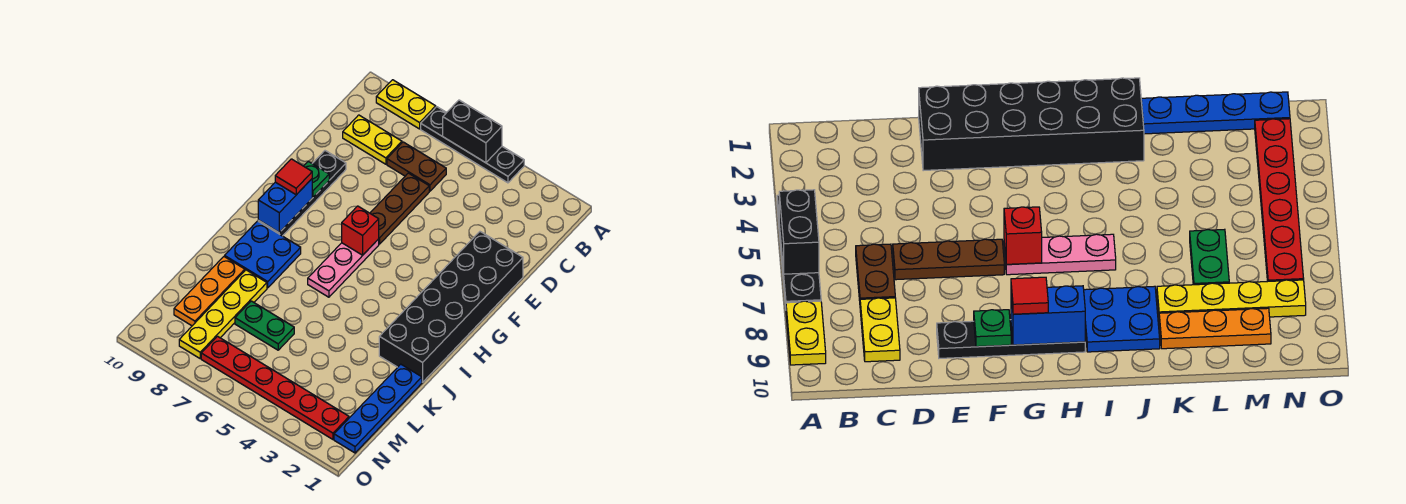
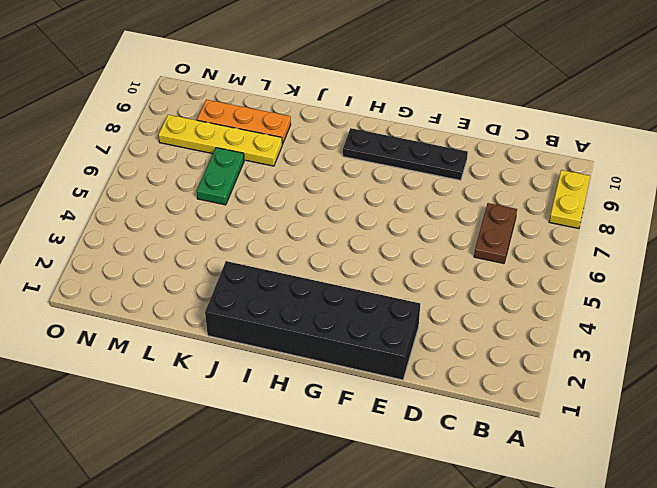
none -> black 1x4 plate [421,107,524,183]
none -> yellow 1x2 plate [343,115,402,164]
none -> brown 1x3 plate [370,173,429,244]

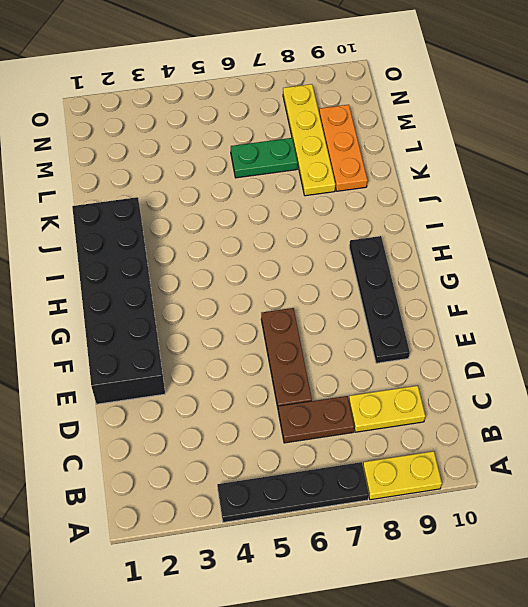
none -> pink 1x3 plate [308,239,379,297]
none -> blue 2x2 plate [225,221,301,288]
none -> blue 1x4 plate [334,364,422,453]

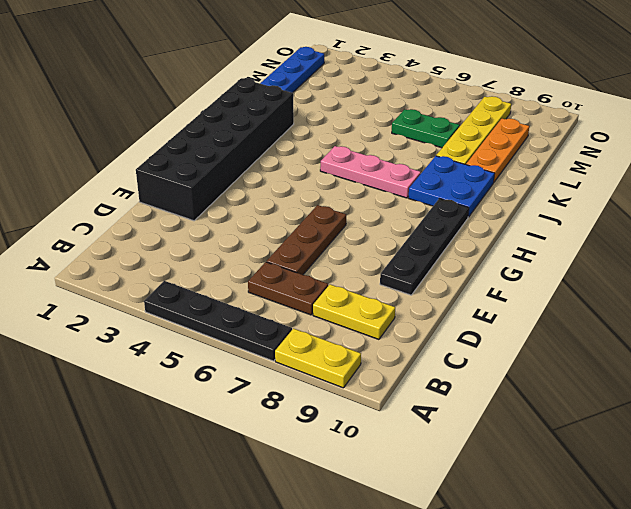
pink 1x3 plate [320,146,421,198] -> pink 1x3 plate turned to [308,239,379,297]
none -> red 1x6 plate [201,336,349,439]
none -> black 1x2 brick [443,100,502,163]
none -> green 1x1 plate [304,161,329,197]

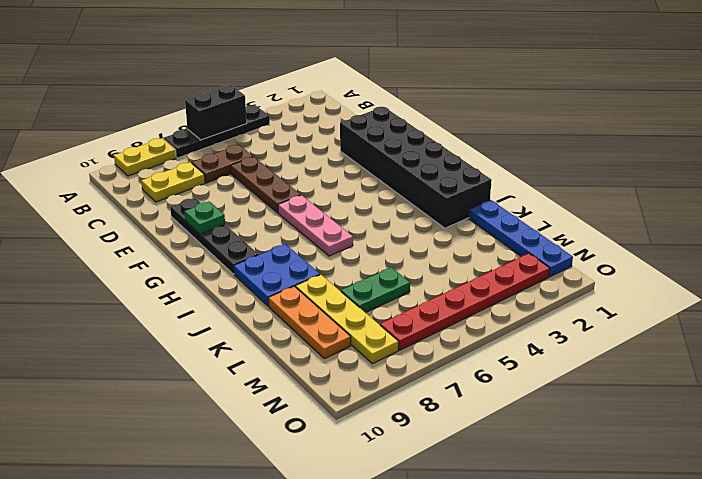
none -> red 1x1 brick [342,206,379,255]
none -> blue 1x2 brick [258,179,312,233]
none -> red 1x1 tile [275,159,312,195]

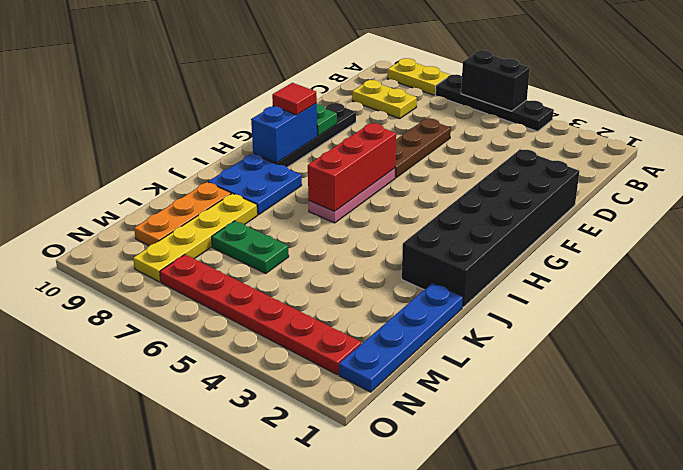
red 1x3 brick [308,123,396,211] -> red 1x1 brick [342,206,379,255]
none -> brown 1x2 plate [387,142,446,191]

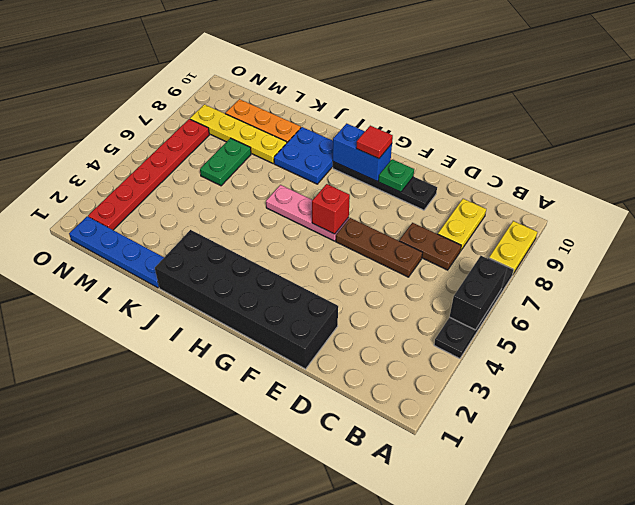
brown 1x2 plate [399,223,461,270] -> brown 1x2 plate turned to [387,142,446,191]

